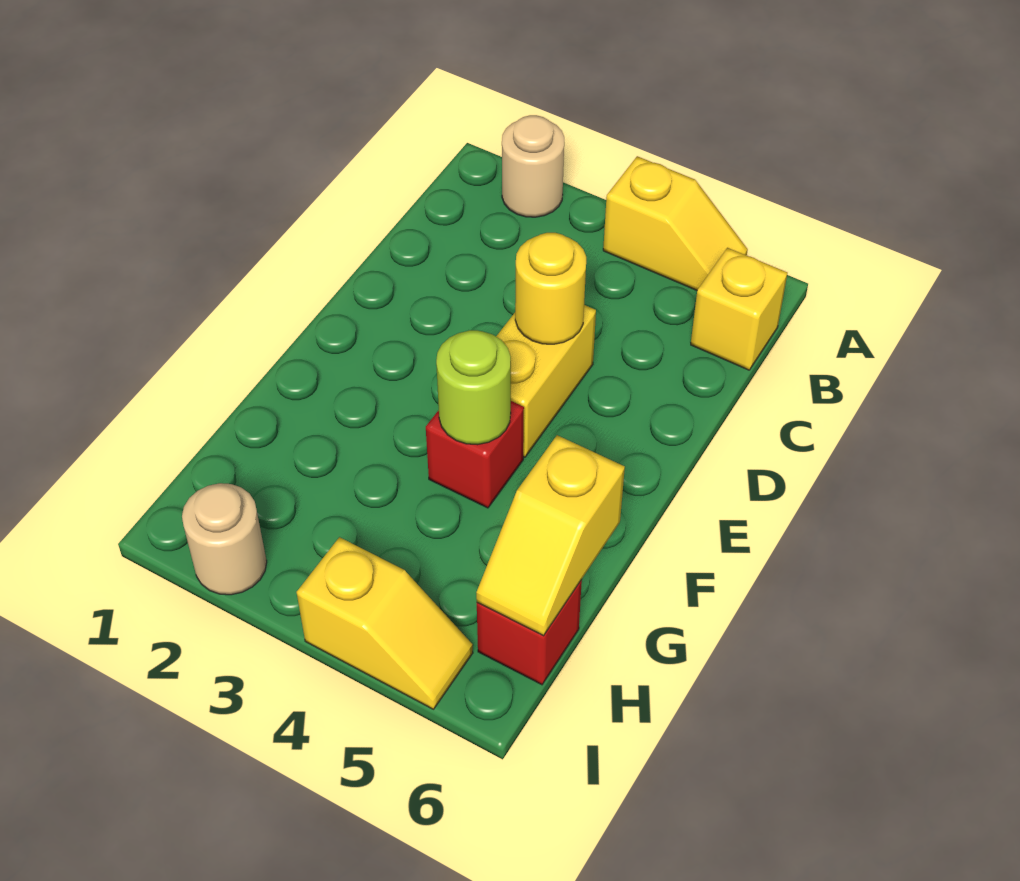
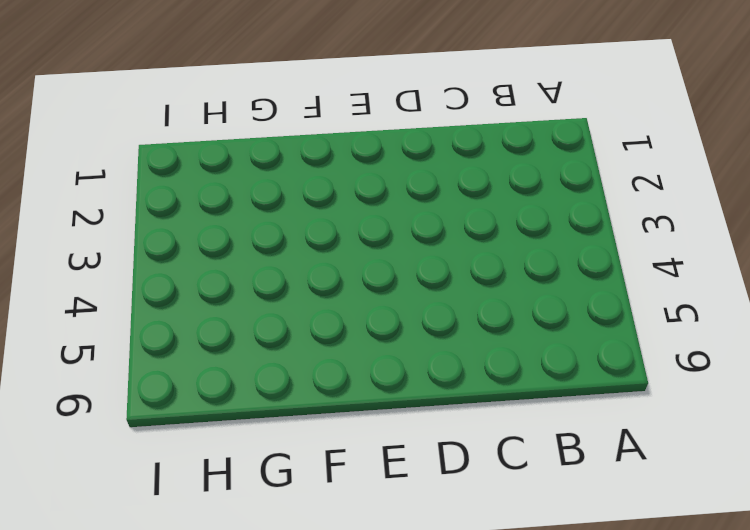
none -> tan 1x1 round brick [502,115,564,217]
none -> yellow 1x2 slope [603,156,748,290]

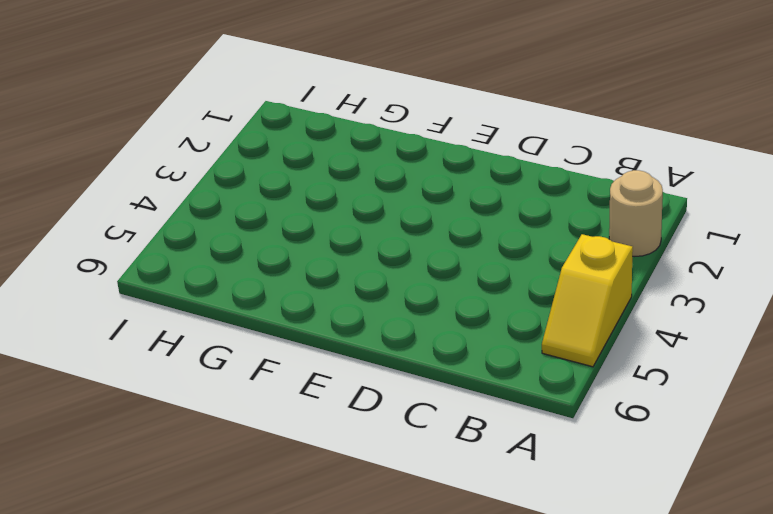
none -> yellow 1x1 brick [691,248,787,370]
none -> yellow 1x2 brick [496,305,596,457]

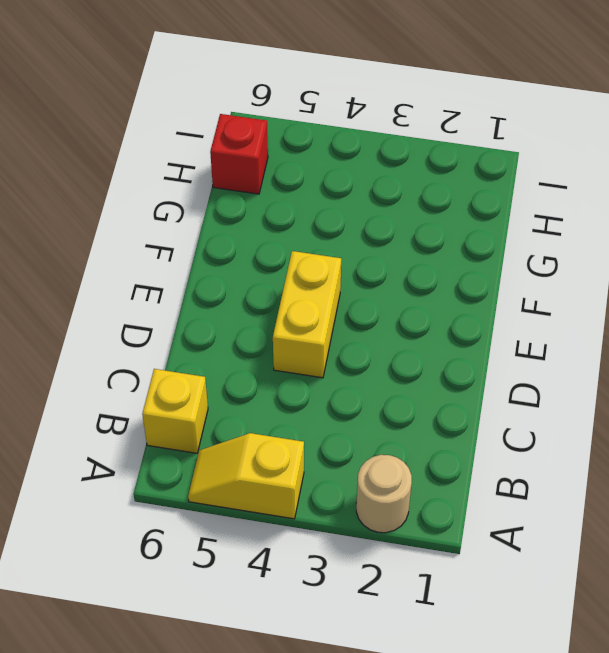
none -> red 1x1 brick [426,401,524,508]
none -> tan 1x1 round brick [182,483,267,595]

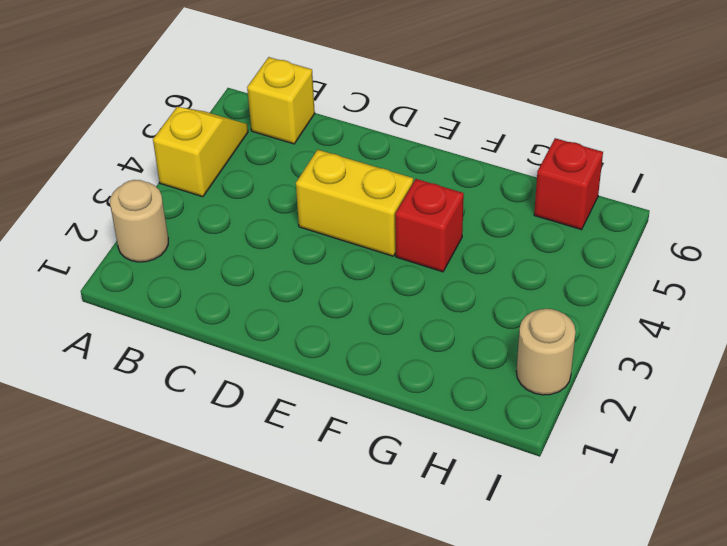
none -> yellow 1x2 slope [297,537,473,709]
none -> yellow 1x1 round brick [515,233,586,344]

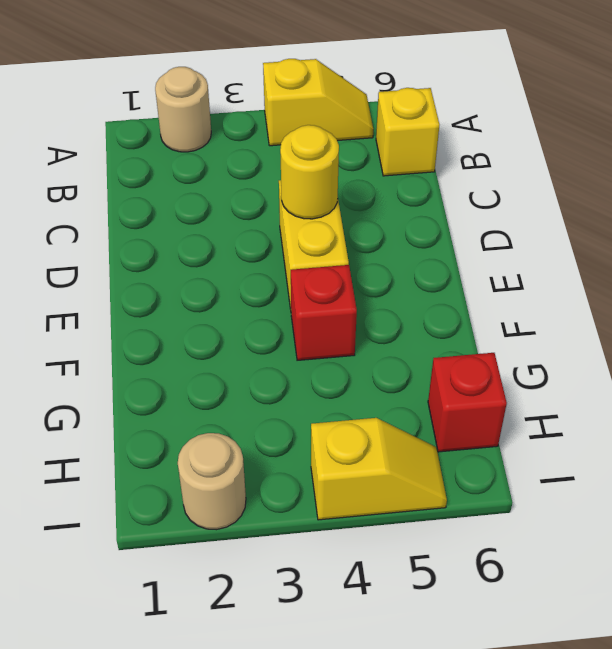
none -> lime 1x1 round brick [436,330,511,445]
none -> yellow 1x2 slope [476,435,625,636]

